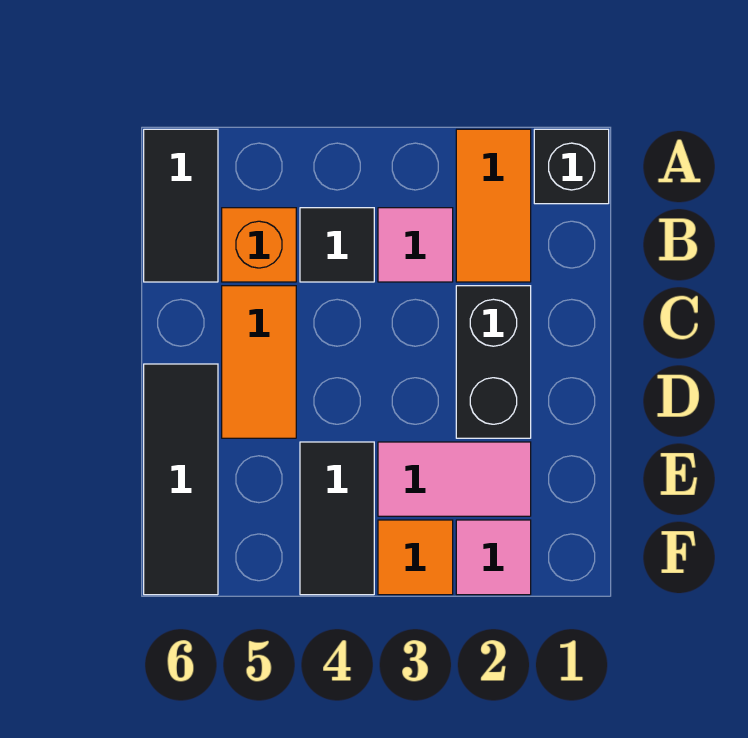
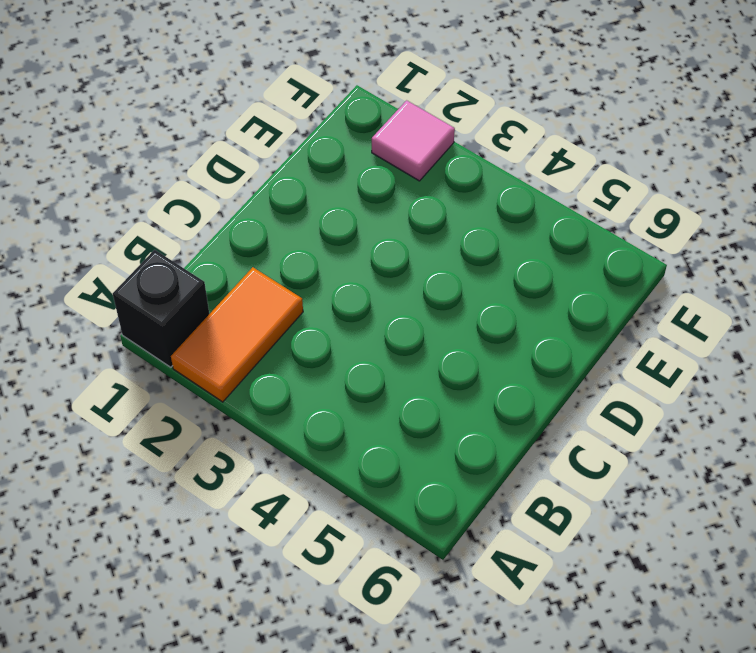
none -> black 1x2 tile [144,129,218,282]
none -> pink 1x1 tile [378,208,453,282]
none -> black 1x1 tile [300,208,374,282]

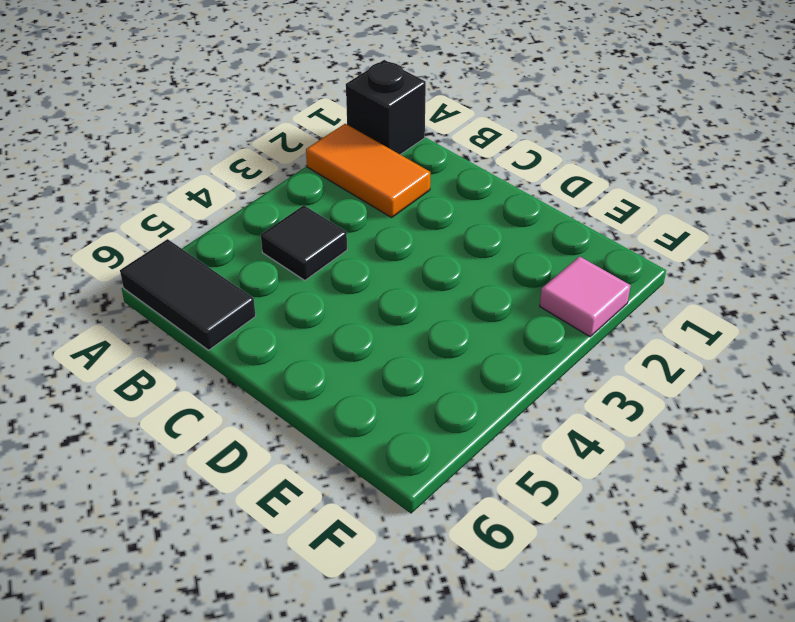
none -> pink 1x1 tile [378,208,453,282]
none -> orange 1x1 brick [222,208,296,282]
none -> black 1x2 brick [456,286,531,438]

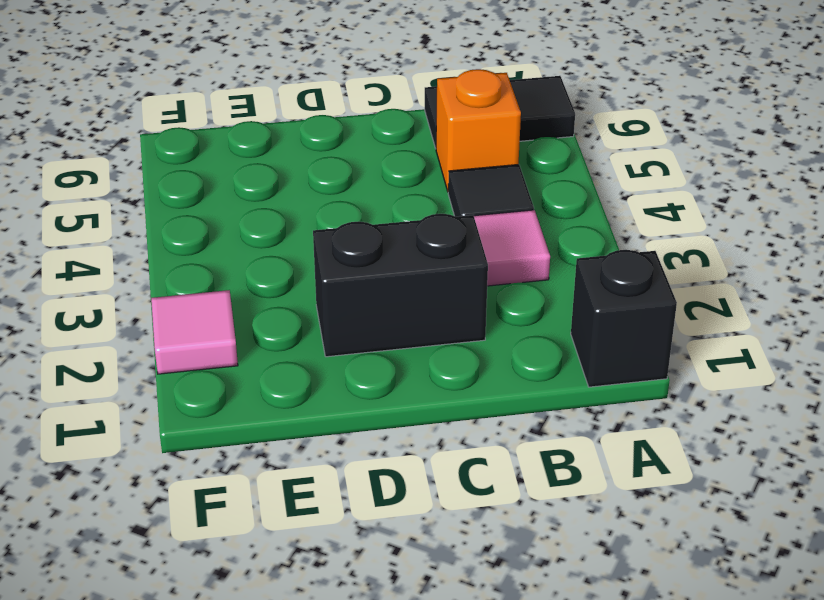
none -> orange 1x2 tile [456,129,531,282]
none -> orange 1x2 tile [222,286,296,438]
none -> black 1x3 tile [144,364,218,595]

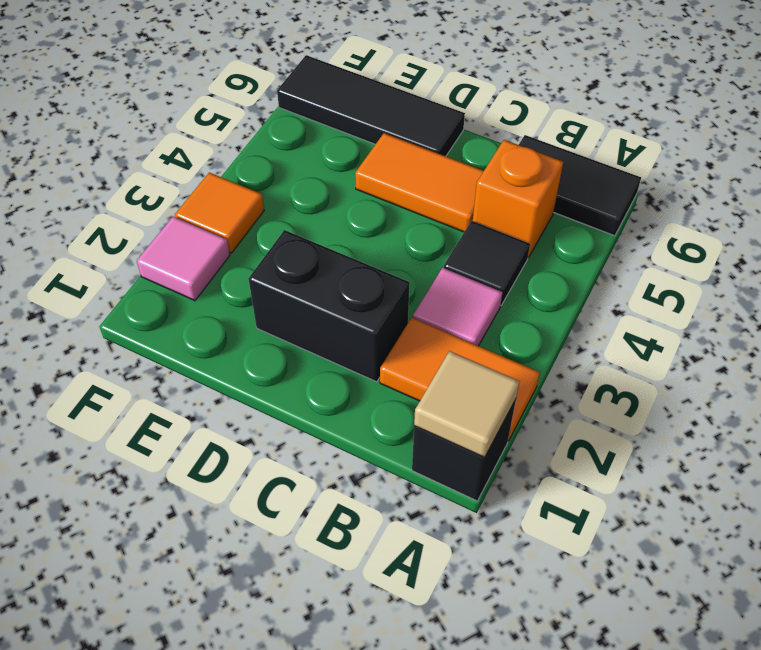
tan 1x1 tile [414,351,520,457] -> none
none -> pink 1x2 tile [378,442,531,516]
none -> black 1x2 tile [300,442,374,595]

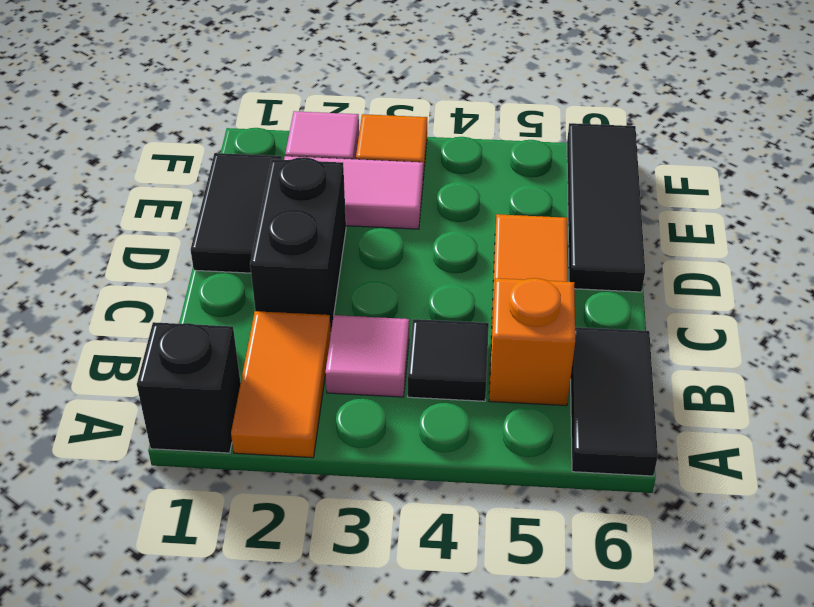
black 1x2 tile [191,153,282,273] -> black 1x2 tile moved to [300,442,374,595]

